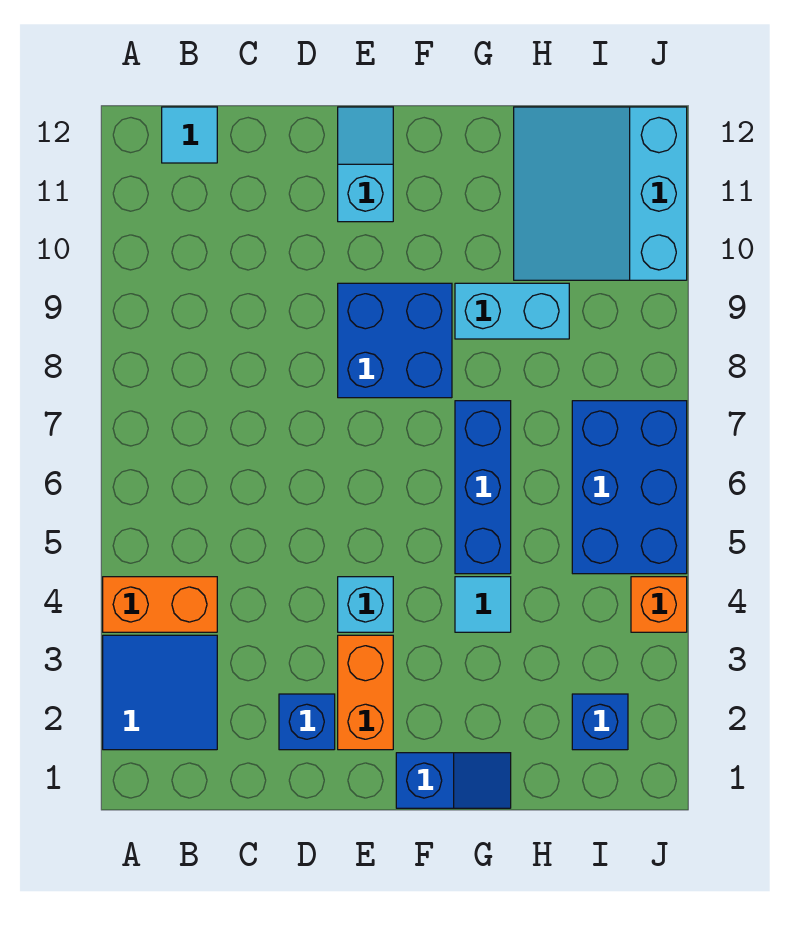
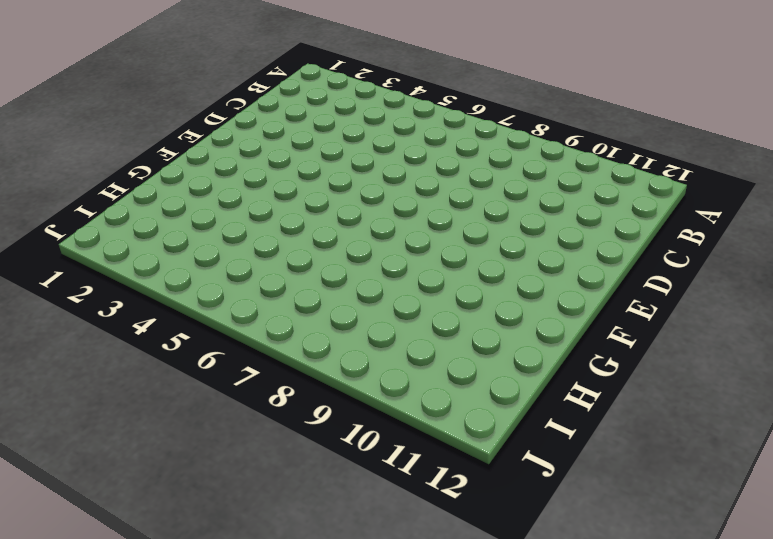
none -> blue 2x2 tile [103,635,217,750]
none -> orange 1x2 brick [103,577,217,632]
none -> cyan 1x1 tile [162,107,217,163]

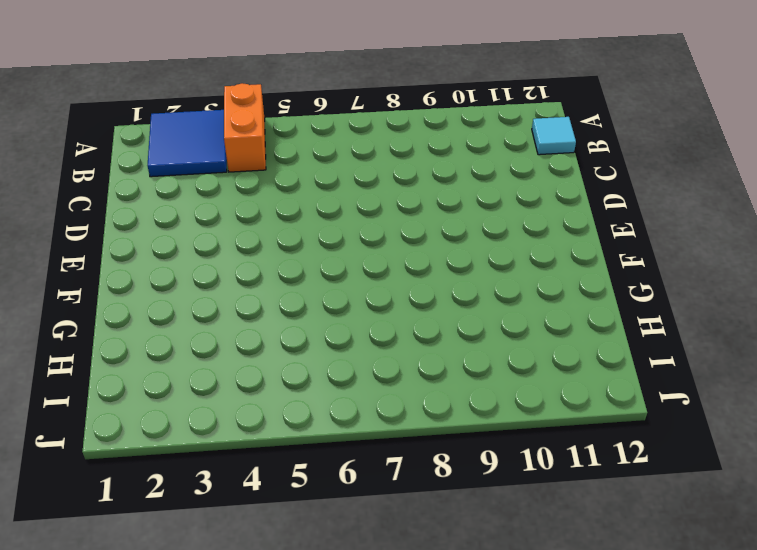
none -> blue 1x1 brick [279,694,335,750]
none -> orange 1x2 brick [338,635,393,750]
none -> cyan 1x1 brick [338,577,393,632]

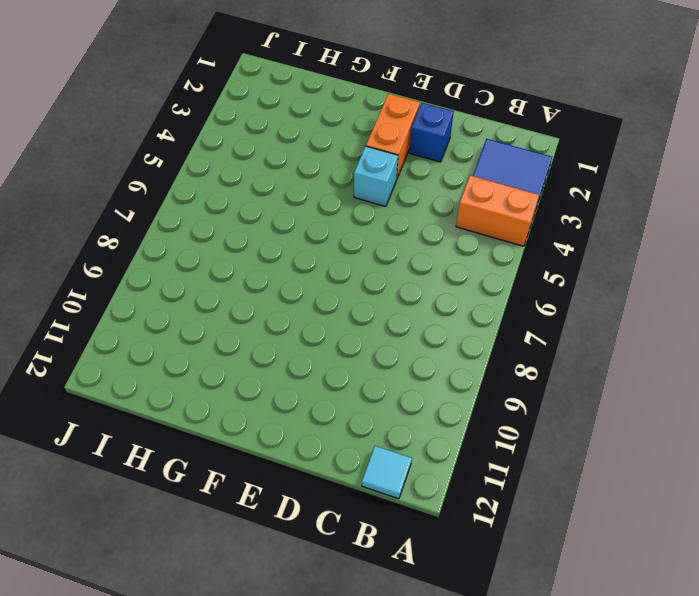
none -> blue 2x2 brick [338,283,452,398]
none -> cyan 1x2 slope [338,107,393,222]
none -> blue 1x2 slope [396,753,511,808]

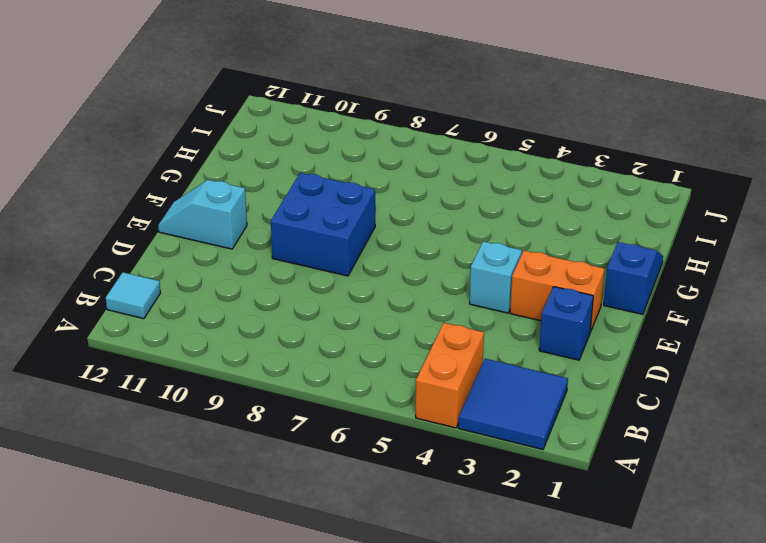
none -> cyan 1x1 tile [455,577,511,632]
none -> blue 1x3 brick [455,401,511,574]
none -> cyan 1x2 brick [455,283,569,339]

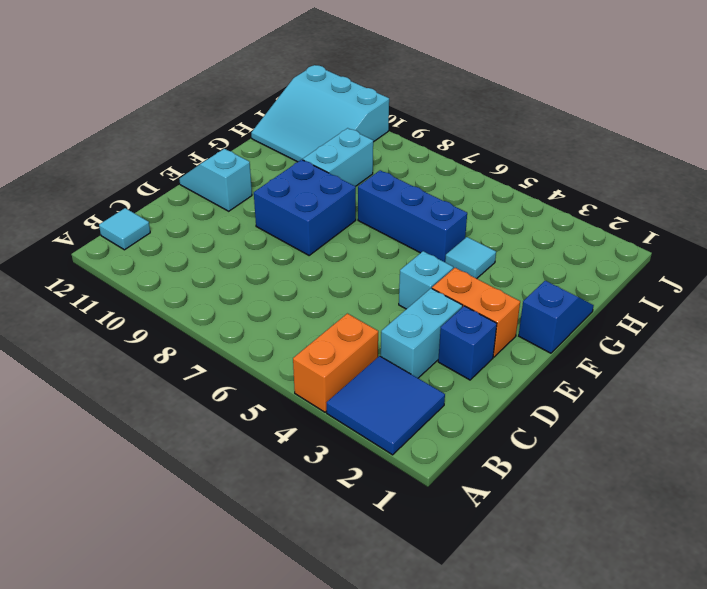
cyan 1x2 brick [381,288,463,378] -> none
none -> blue 1x1 brick [572,694,628,750]
none -> blue 2x3 brick [572,401,687,574]
none -> orange 1x1 brick [631,577,687,632]

